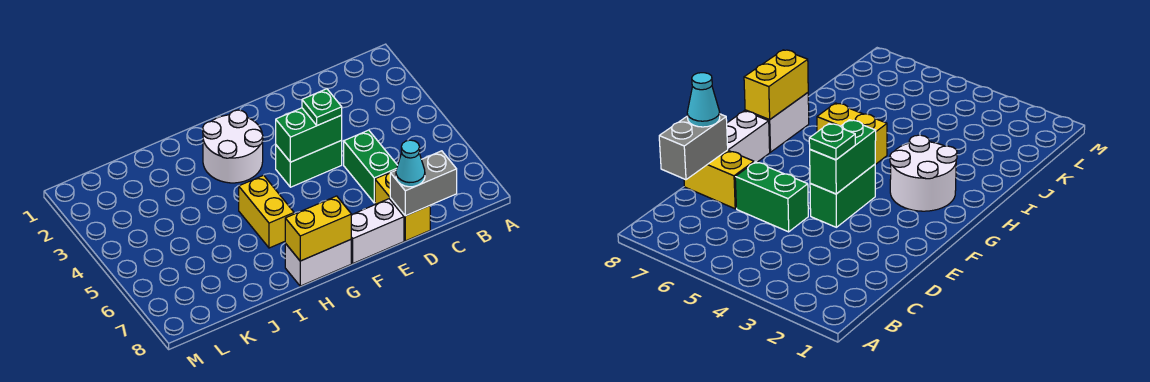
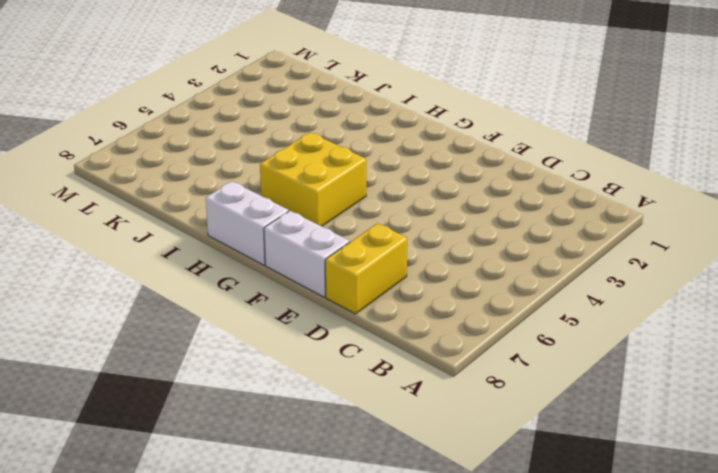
yellow 2x2 brick [260,133,366,226] -> yellow 1x2 brick [239,175,294,248]
none -> green 1x2 brick [344,130,398,203]
none -> green 1x2 brick [276,141,342,187]
none -> white 2x2 round brick [203,110,263,183]

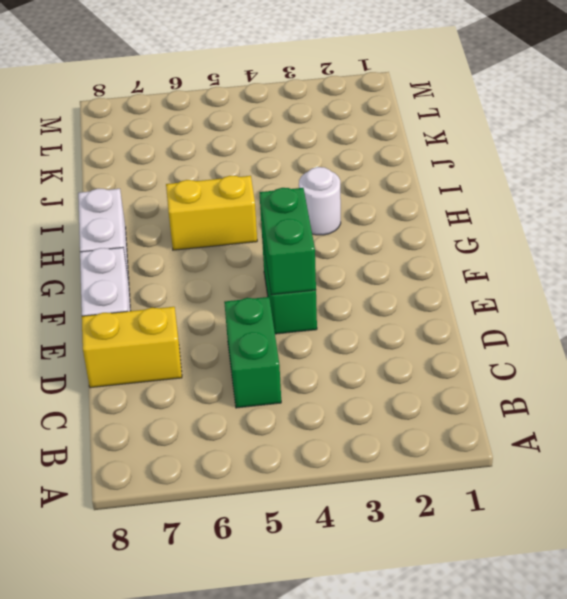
green 1x2 brick [224,297,281,408] -> green 1x2 brick turned to [344,130,398,203]
white 1x1 round brick [299,167,341,235] -> white 2x2 round brick [203,110,263,183]
none -> grey 1x2 brick [390,151,457,216]
none -> yellow 1x2 brick [285,196,351,261]
none -> cyan 1x1 cone [396,140,425,187]

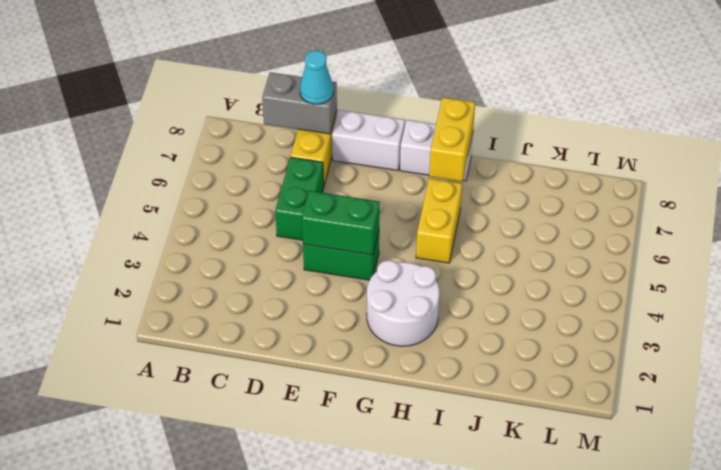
yellow 1x2 brick [429,97,475,181] -> yellow 1x2 brick turned to [285,196,351,261]
none -> green 1x1 plate [302,89,342,125]

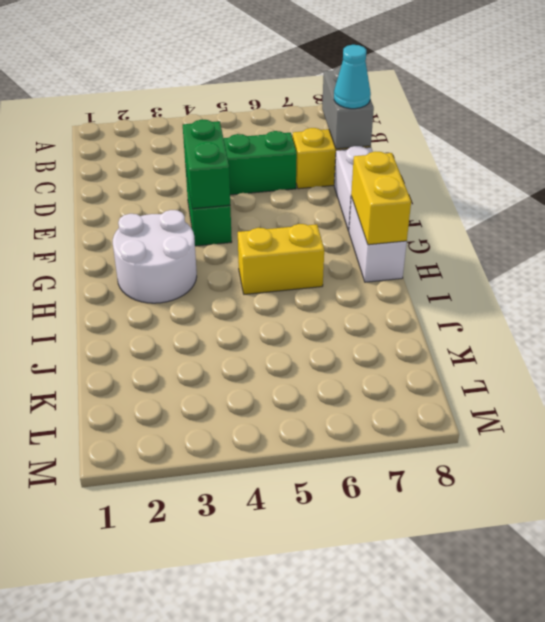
none -> green 1x1 plate [302,89,342,125]

